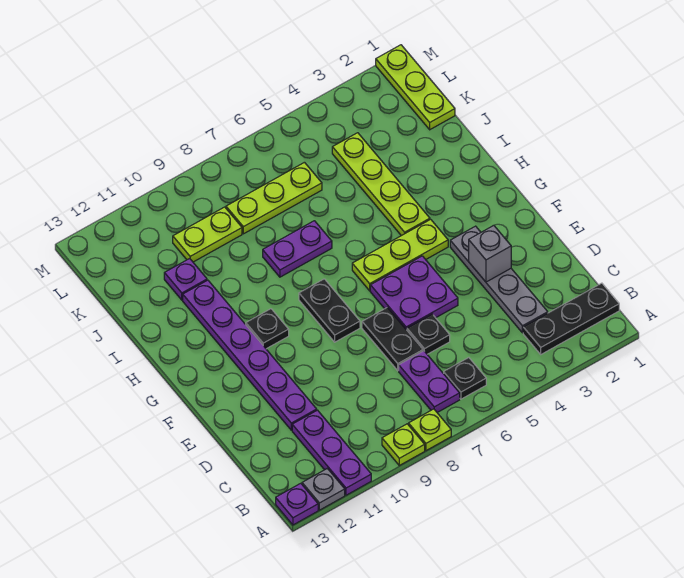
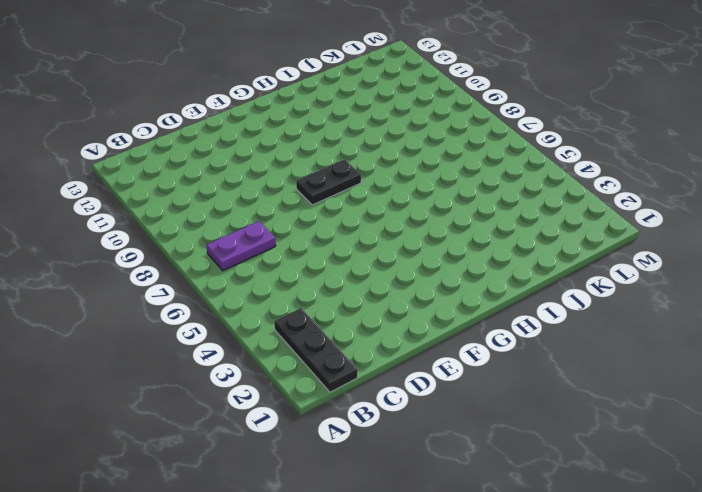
none -> lime 1x1 plate [409,409,451,451]
none -> lime 1x1 plate [382,424,425,465]
none -> purple 1x3 plate [292,410,371,495]

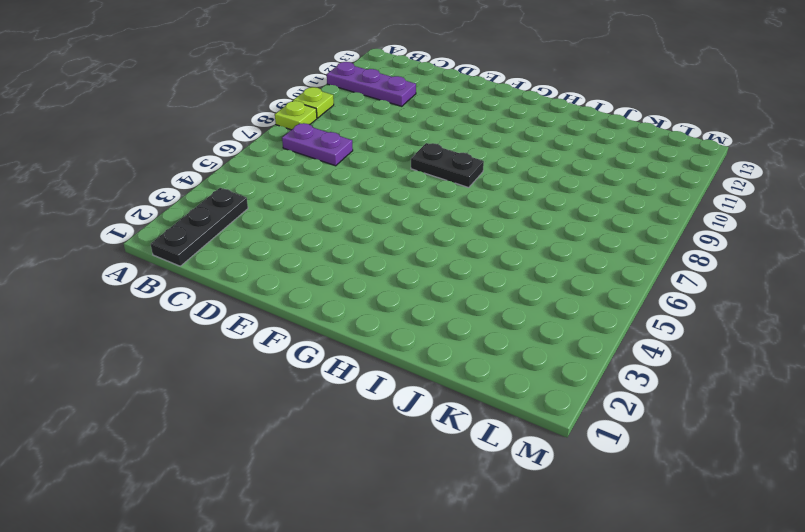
none -> grey 1x1 plate [302,468,345,510]
none -> purple 1x1 plate [276,483,318,525]
none -> black 1x1 plate [444,358,486,399]

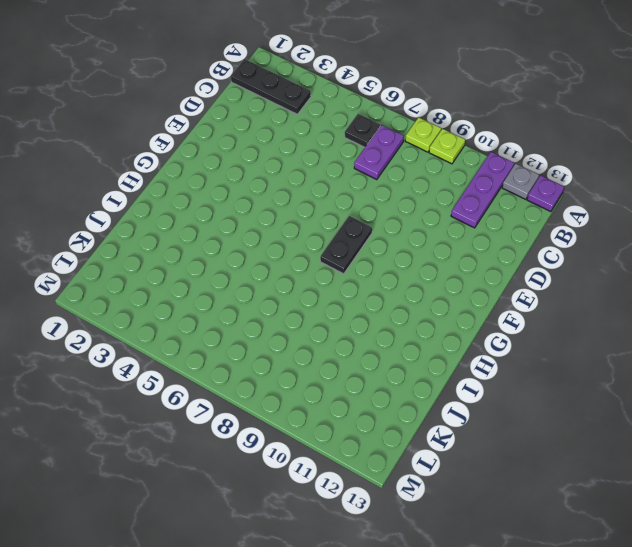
none -> grey 1x4 plate [450,226,548,333]
none -> black 1x1 plate [407,314,450,354]
none -> black 1x2 plate [362,307,423,371]

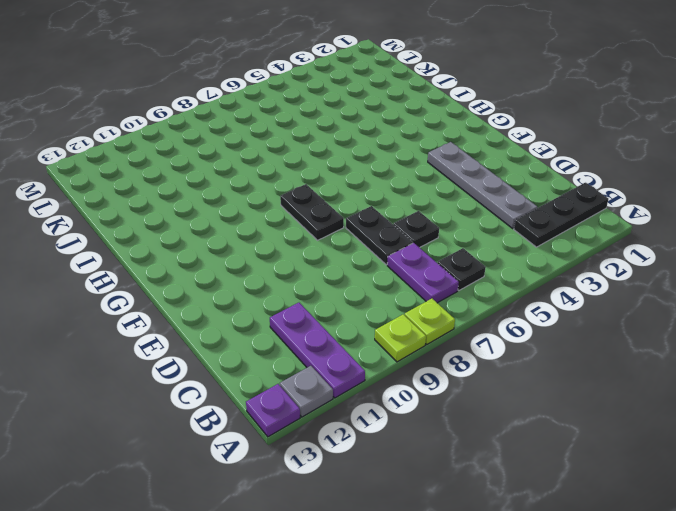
none -> purple 1x6 plate [183,280,317,430]
none -> purple 2x2 plate [370,256,458,330]
none -> lime 1x3 plate [352,219,448,291]

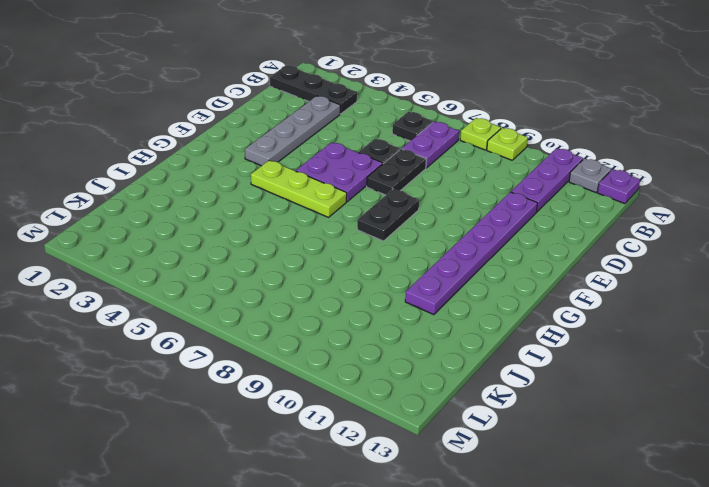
none -> black 1x1 plate [246,309,289,349]
none -> lime 1x4 plate [332,133,430,236]
none -> purple 1x2 plate [263,221,332,277]

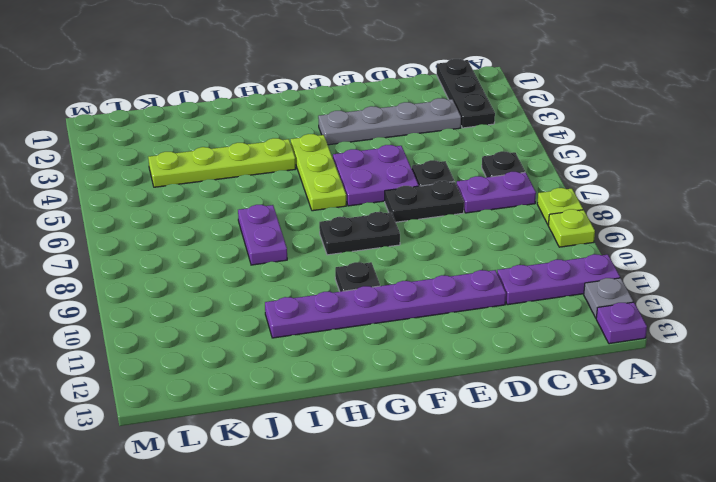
none -> purple 1x1 plate [164,258,207,300]
none -> lime 1x3 plate [376,45,455,130]
none -> lime 1x3 plate [226,162,322,234]

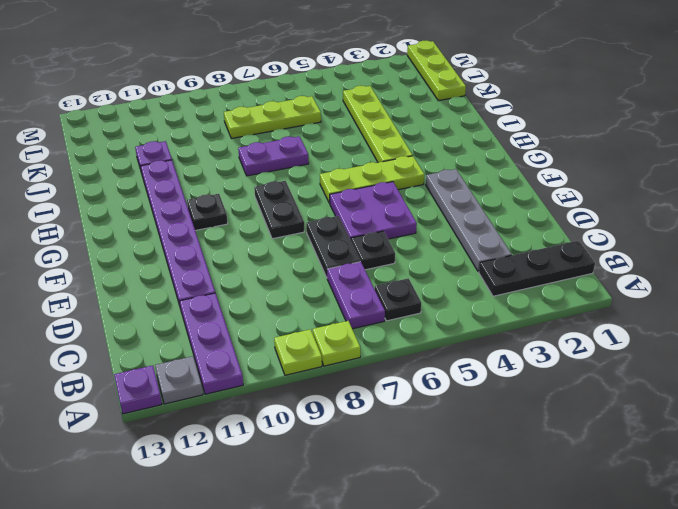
none -> lime 1x2 plate [173,207,242,262]
none -> grey 1x1 brick [469,225,511,282]

